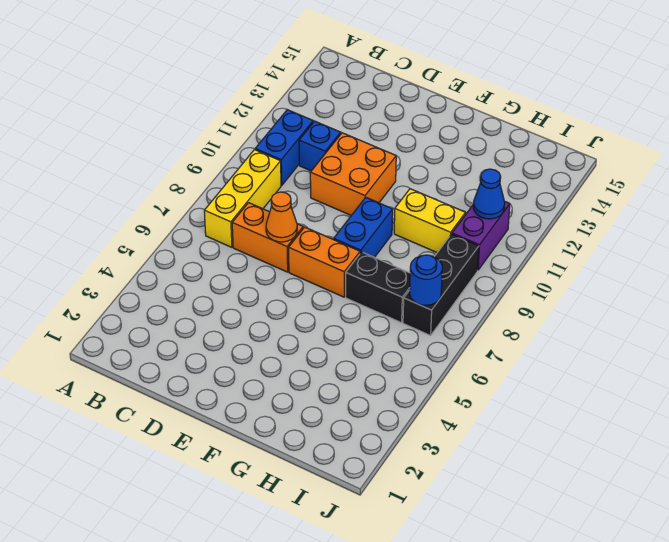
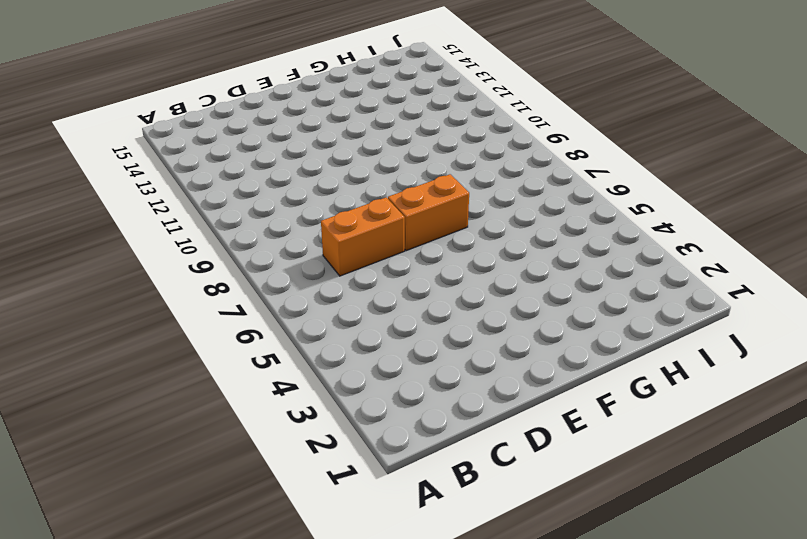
none -> yellow 1x3 brick [204,150,281,247]
none -> blue 1x2 brick [255,110,313,185]
none -> blue 1x1 brick [299,121,341,171]

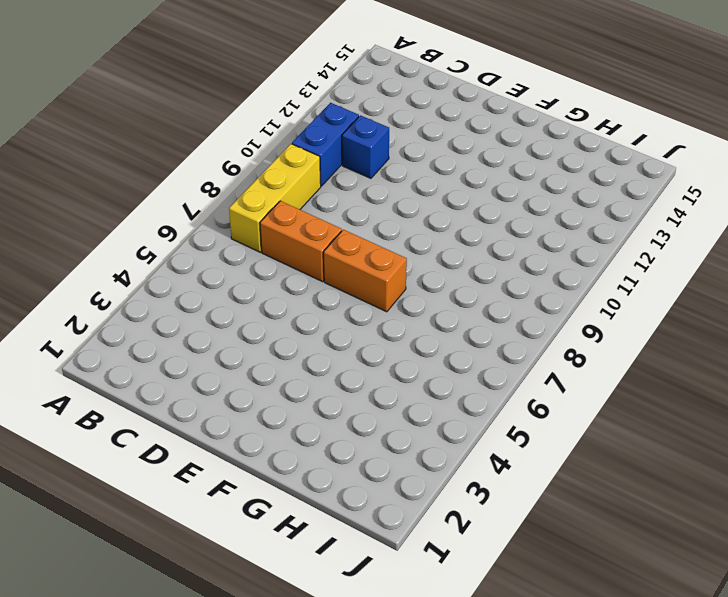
none -> orange 2x2 brick [310,133,396,215]
none -> blue 1x2 brick [334,198,393,258]
none -> black 1x2 brick [346,252,410,323]

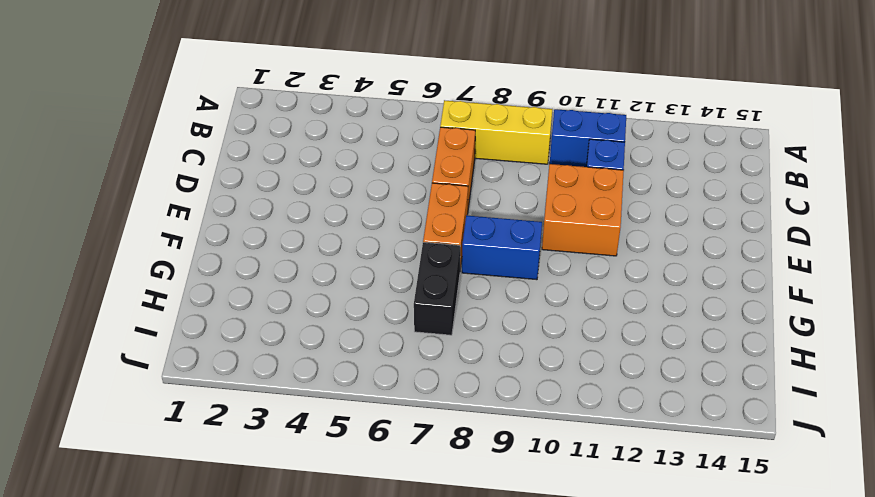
none -> yellow 1x2 brick [394,189,466,253]
none -> black 1x3 brick [403,234,479,336]
none -> purple 1x2 brick [452,202,510,270]

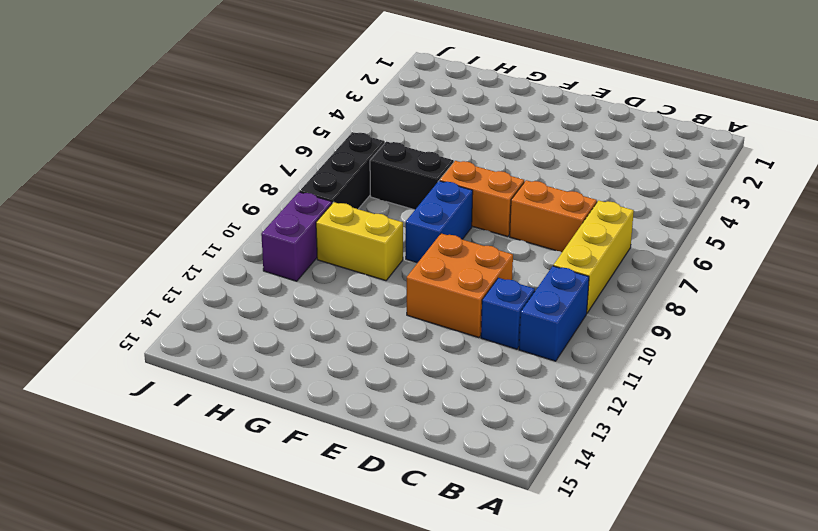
none -> orange 1x1 cone [266,192,297,242]
none -> blue 1x1 round brick [410,255,442,305]
none -> blue 1x1 cone [473,169,505,219]

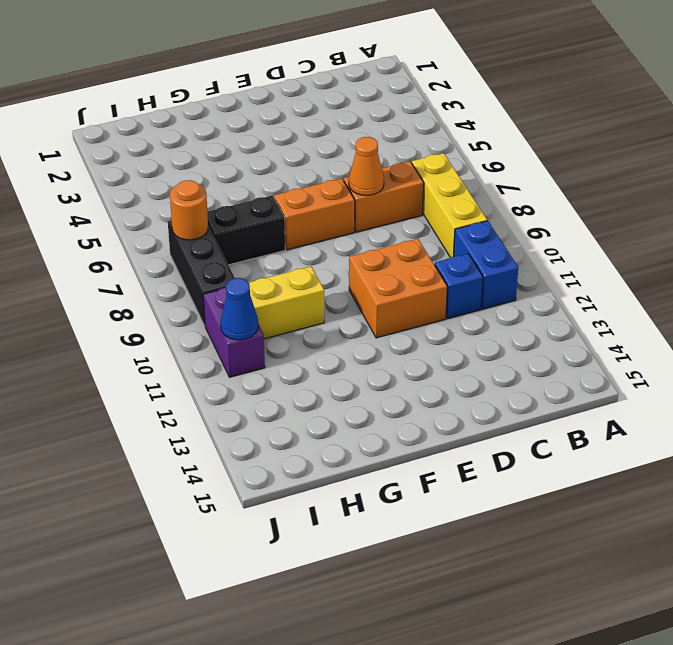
orange 1x1 round brick [170,180,208,240] -> blue 1x1 round brick [410,255,442,305]
none -> blue 1x2 brick [334,198,393,258]

